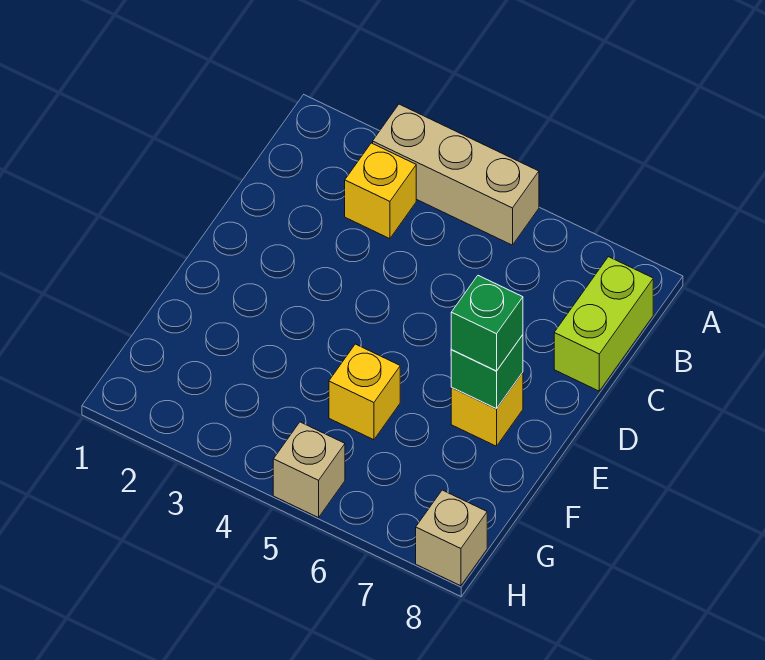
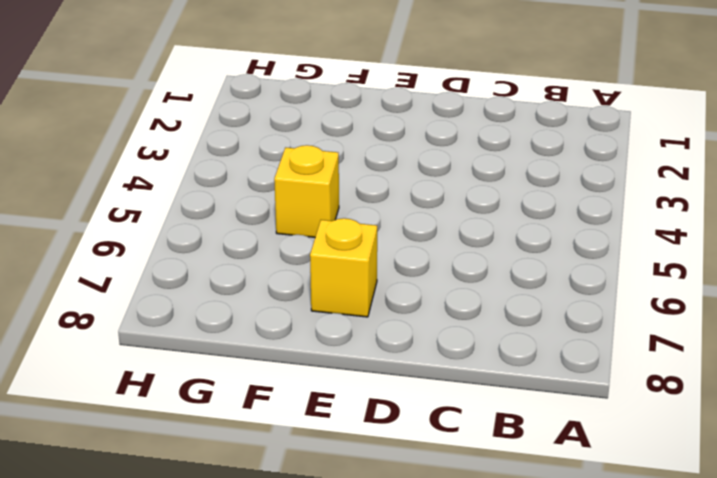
none -> tan 1x3 brick [373,104,539,245]
none -> yellow 1x1 brick [345,143,416,239]

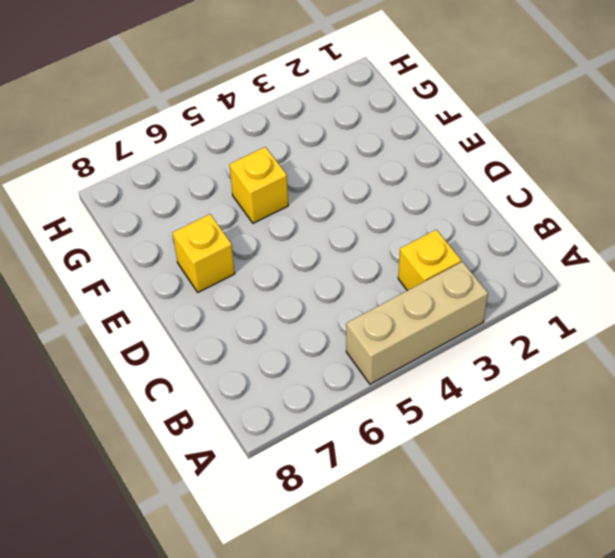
none -> lime 1x2 brick [554,257,653,391]
none -> tan 1x1 brick [273,422,345,518]

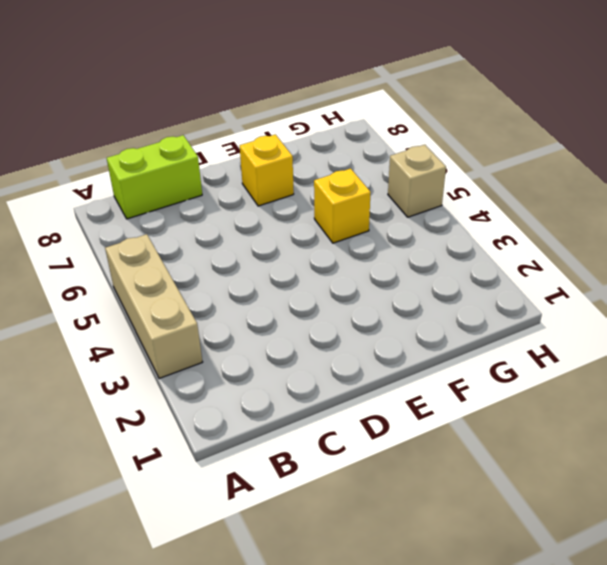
none -> yellow 1x1 brick [345,143,416,239]
none -> tan 1x1 brick [416,490,487,586]

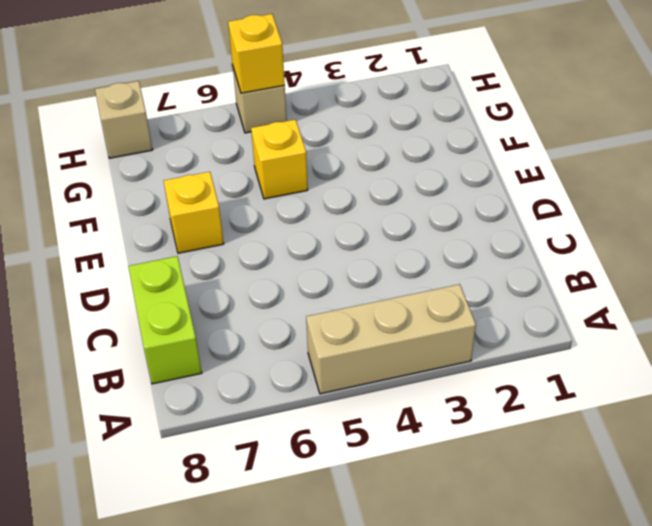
yellow 1x1 brick [228,14,285,93] -> yellow 1x1 brick moved to [345,143,416,239]
none -> green 1x1 brick [451,335,523,409]
none -> green 1x1 brick [451,276,523,371]

